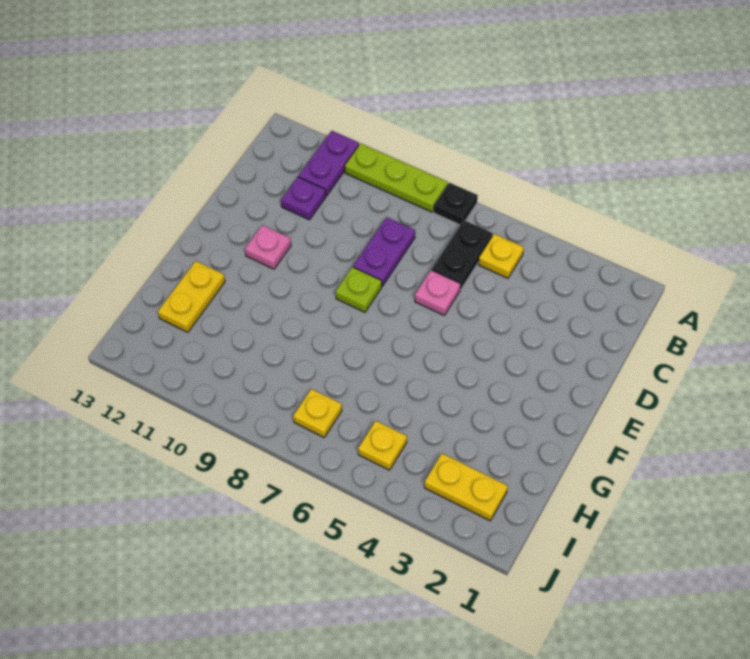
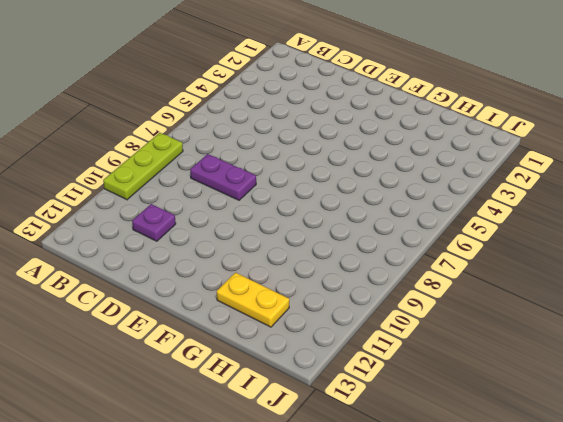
none -> black 1x1 plate [434,183,478,225]
none -> purple 1x2 plate [299,131,359,196]
none -> yellow 1x1 plate [479,234,524,278]

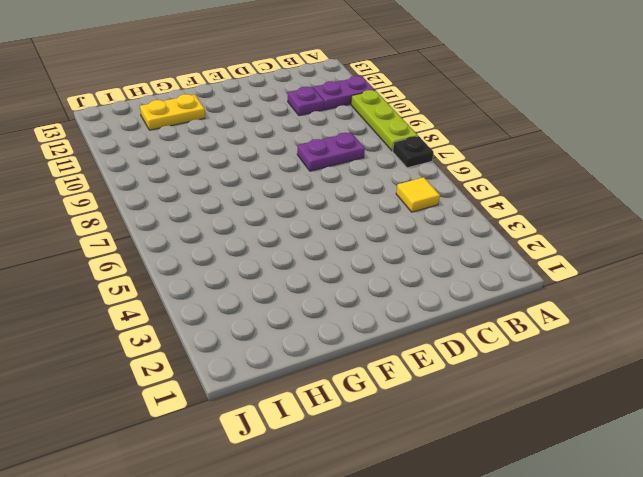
yellow 1x1 tile [396,177,440,212] -> yellow 1x1 plate [479,234,524,278]
none -> black 1x2 plate [432,220,493,290]
none -> pink 1x1 plate [415,270,461,315]
none -> lime 1x1 plate [336,267,382,312]

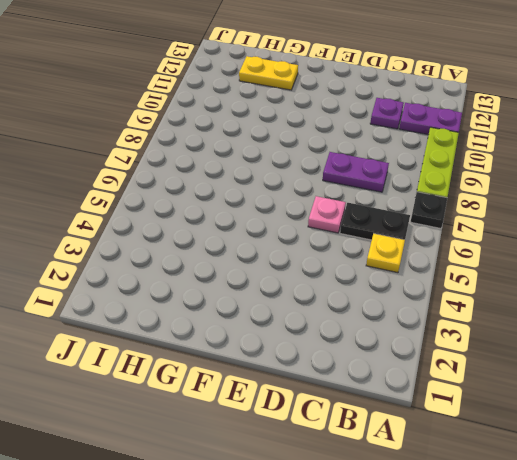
none -> lime 1x1 plate [336,267,382,312]
none -> pink 1x1 plate [245,225,291,269]
none -> yellow 1x2 plate [424,453,508,521]

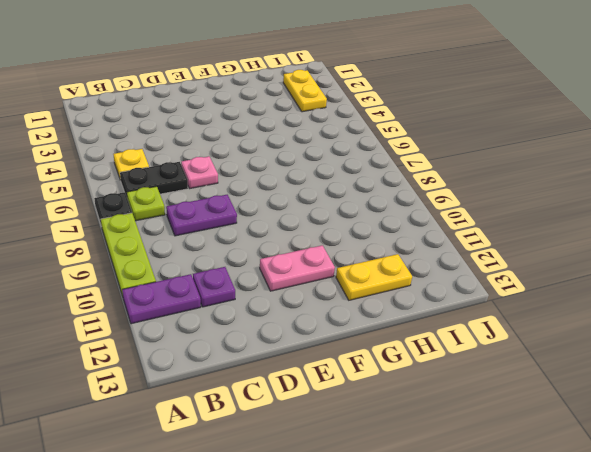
lime 1x1 plate [127,186,165,221] -> lime 1x1 plate moved to [336,267,382,312]
pink 1x2 plate [260,245,335,291] -> pink 1x1 plate [245,225,291,269]
none -> yellow 1x1 plate [358,421,407,470]
none -> yellow 1x1 plate [293,389,342,437]

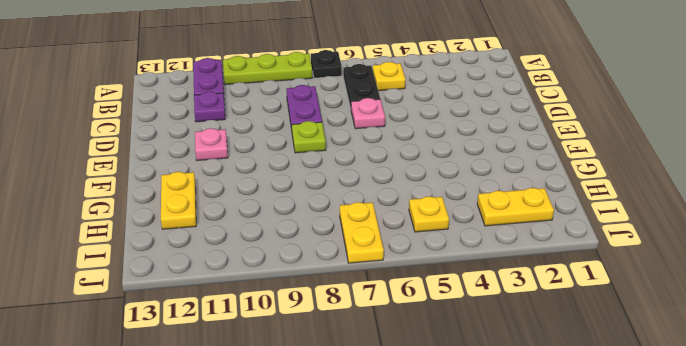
yellow 1x2 plate [340,202,384,263] -> yellow 1x1 plate [293,389,342,437]

